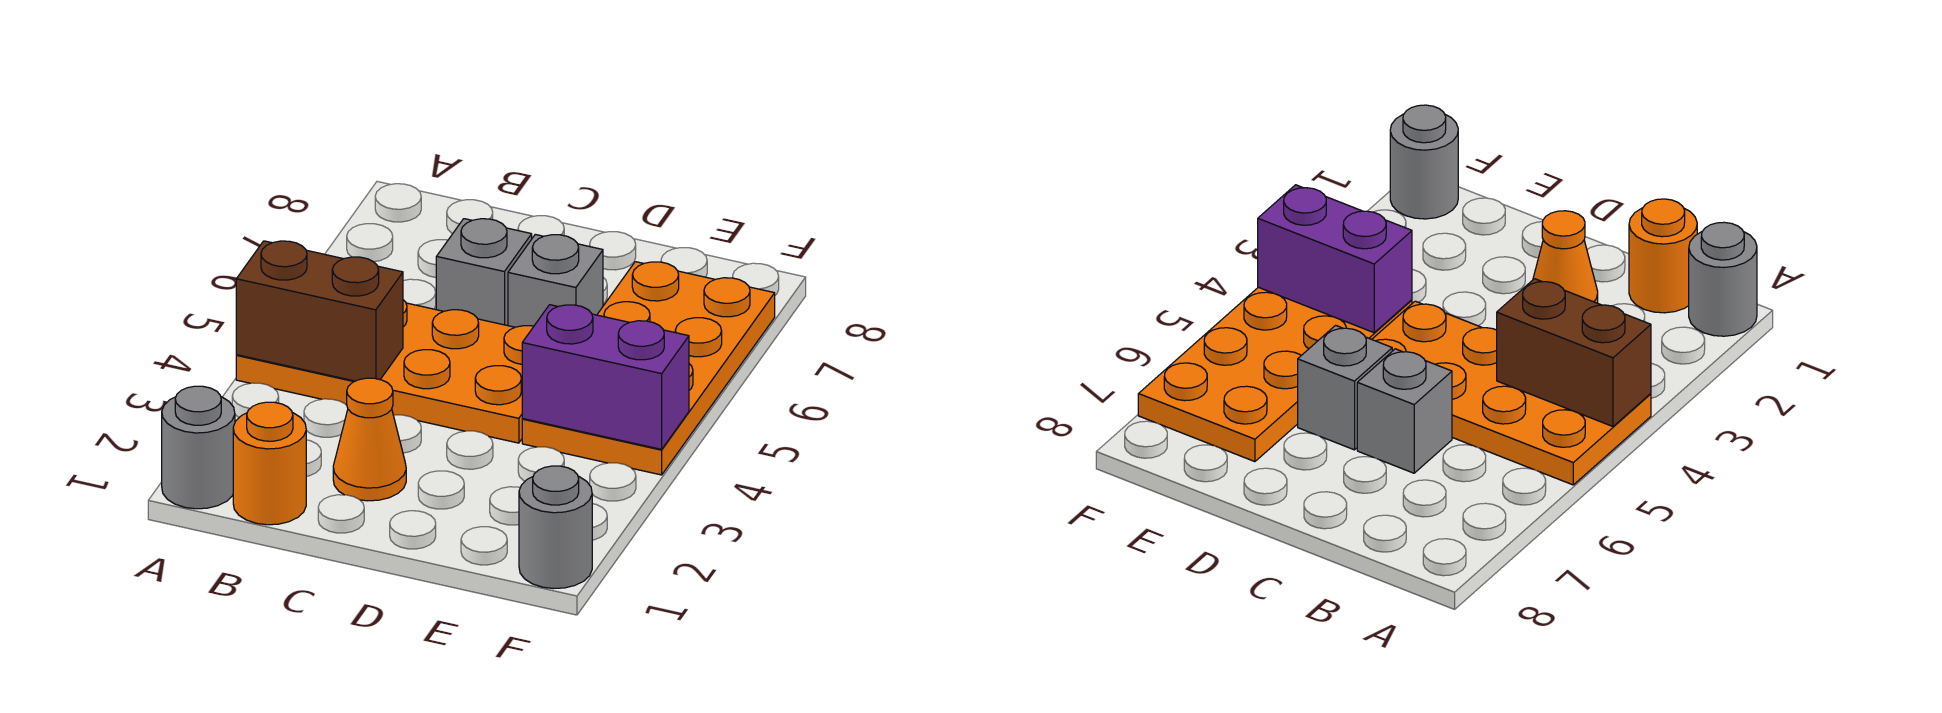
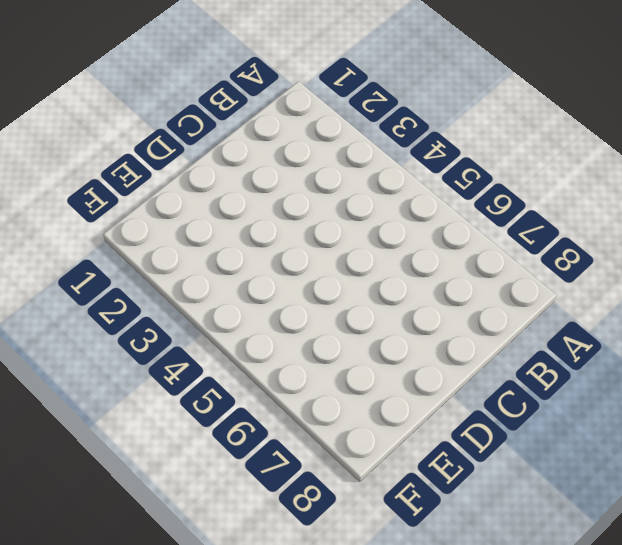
none -> grey 1x1 round brick [162,386,235,509]
none -> orange 2x4 plate [236,300,534,443]

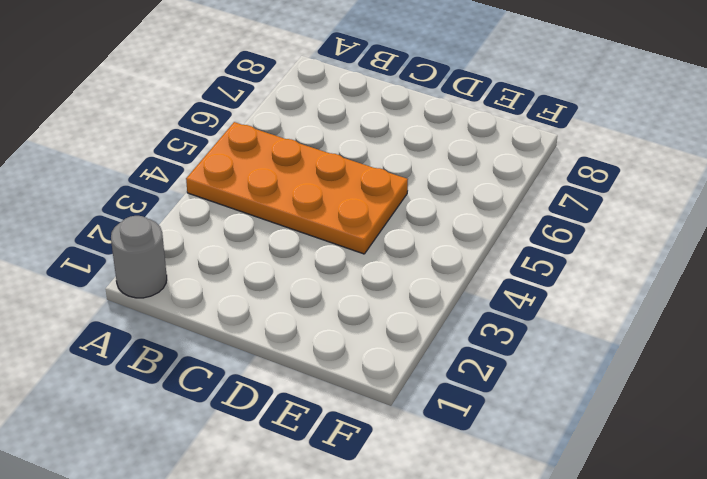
none -> orange 1x1 round brick [233,402,306,525]
none -> orange 1x1 cone [333,378,406,501]

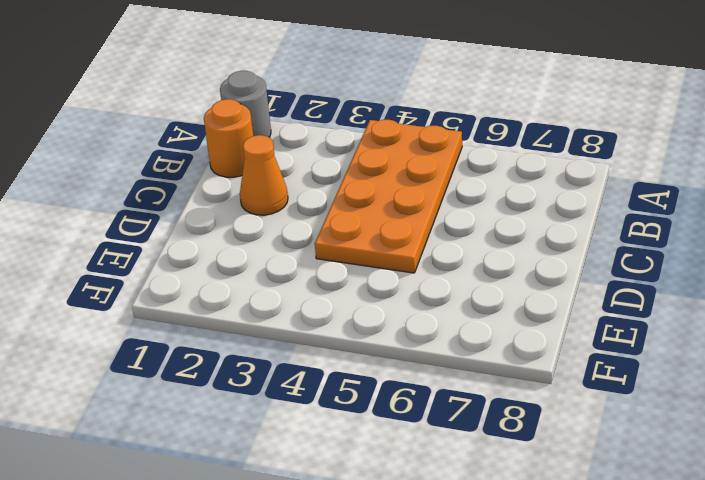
none -> grey 1x1 brick [436,219,532,326]
none -> grey 1x1 brick [508,234,603,327]

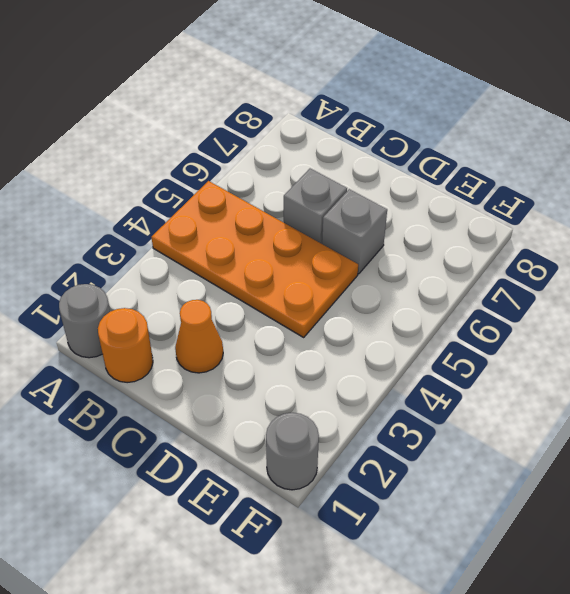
none -> orange 2x4 plate [522,262,775,475]
none -> brown 1x2 brick [236,241,403,381]

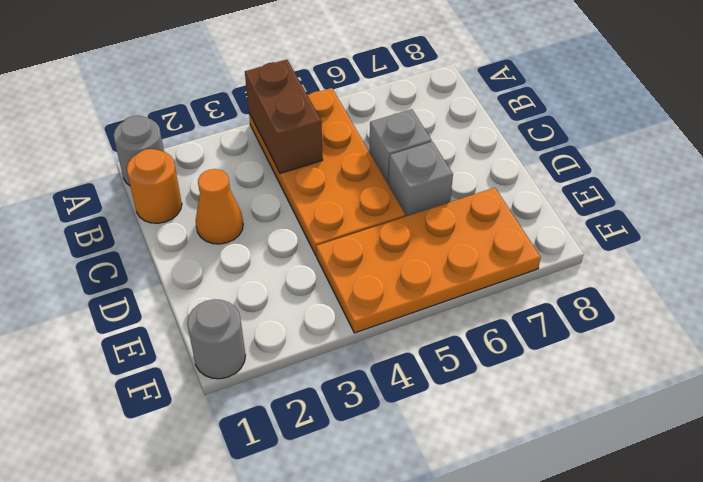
none -> purple 1x2 brick [522,305,689,449]

